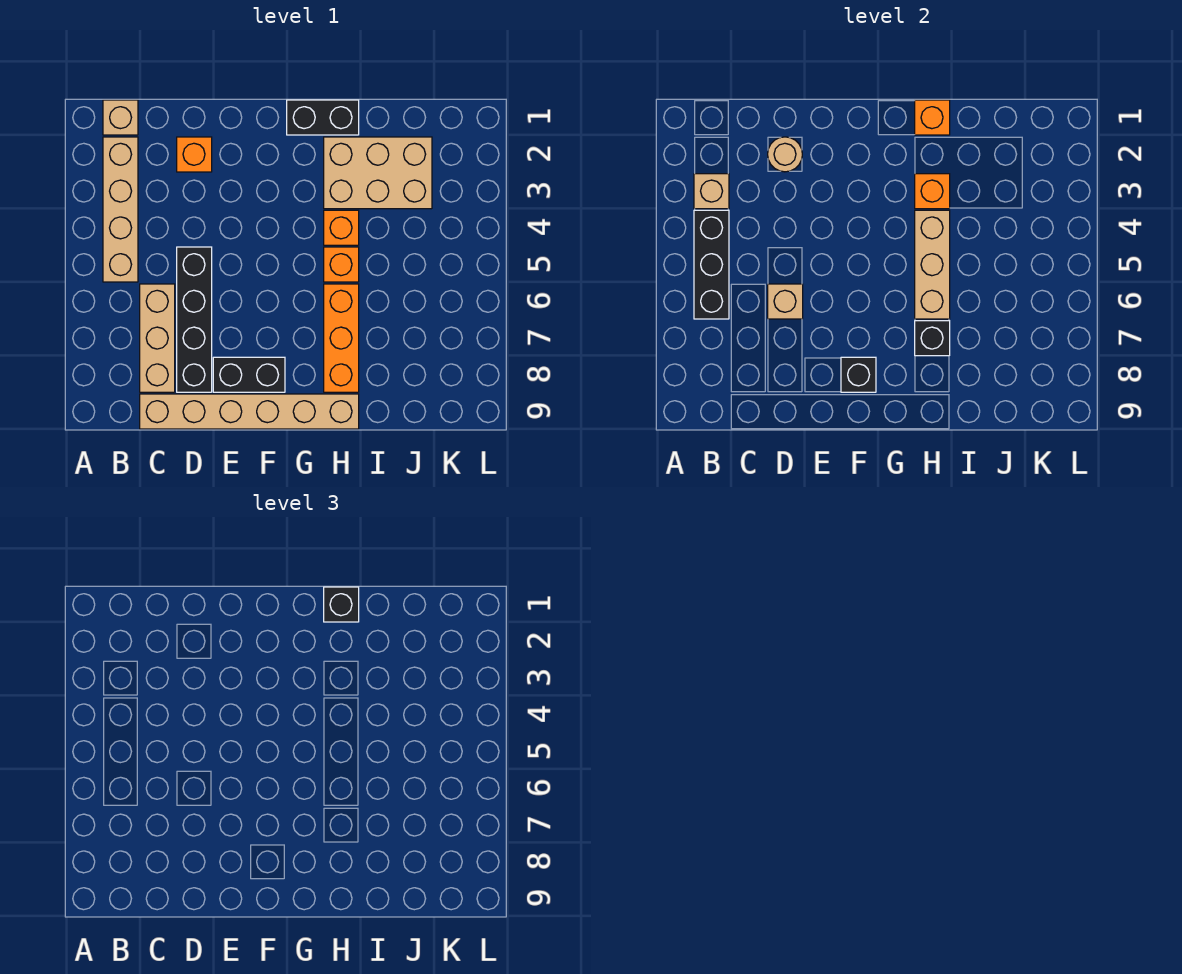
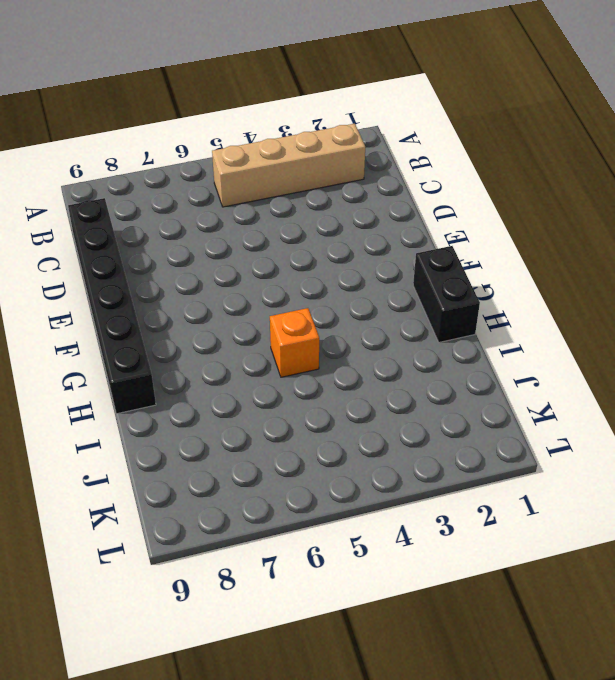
black 1x6 brick [68,198,156,414] -> tan 1x6 brick [140,394,359,429]
none -> tan 1x1 brick [103,100,138,135]
none -> tan 1x3 brick [140,284,175,392]
none -> orange 1x1 brick [177,137,212,172]

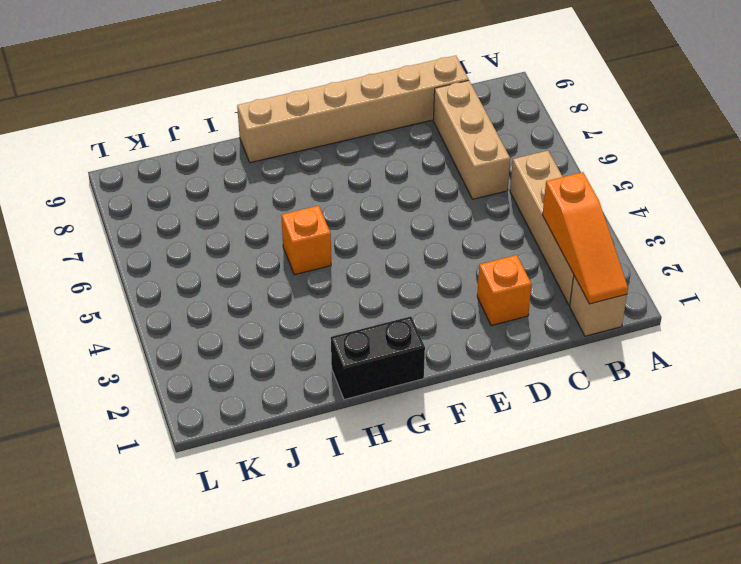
orange 1x3 slope [543,172,628,304] -> tan 1x1 brick [694,174,729,209]
none -> black 1x4 brick [177,247,212,392]
none -> black 1x2 brick [213,357,285,392]
none -> tan 2x3 brick [324,137,432,209]

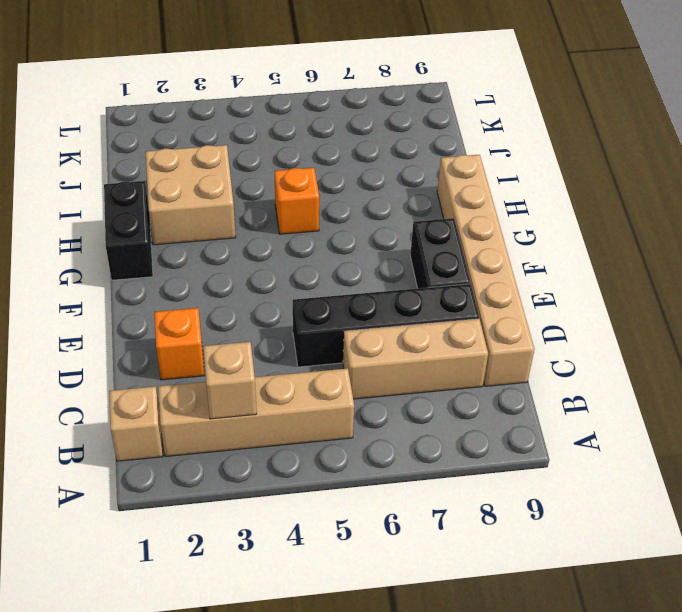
tan 2x2 brick [145,145,236,245] -> tan 2x3 brick [324,137,432,209]
none -> orange 1x1 brick [324,210,359,245]
none -> orange 1x3 brick [324,284,359,392]
none -> black 1x3 brick [694,210,729,319]

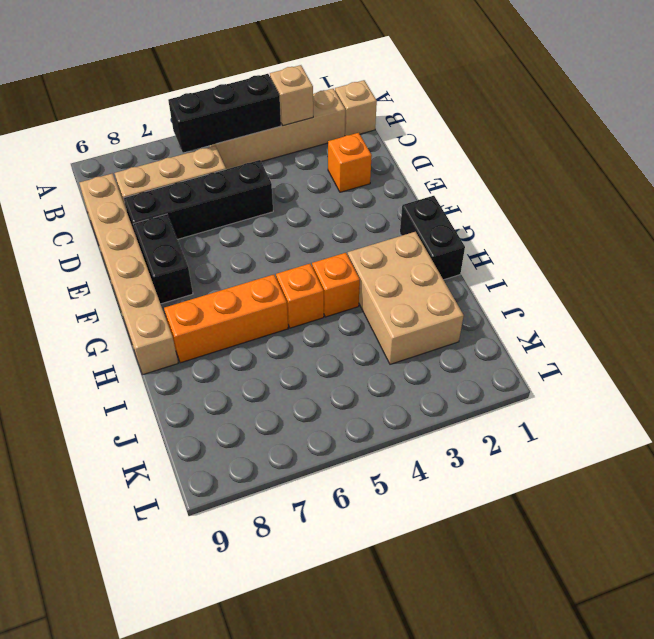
none -> tan 1x1 round brick [768,137,802,172]
none -> tan 1x1 brick [768,284,803,319]
none -> black 1x1 brick [841,357,876,392]

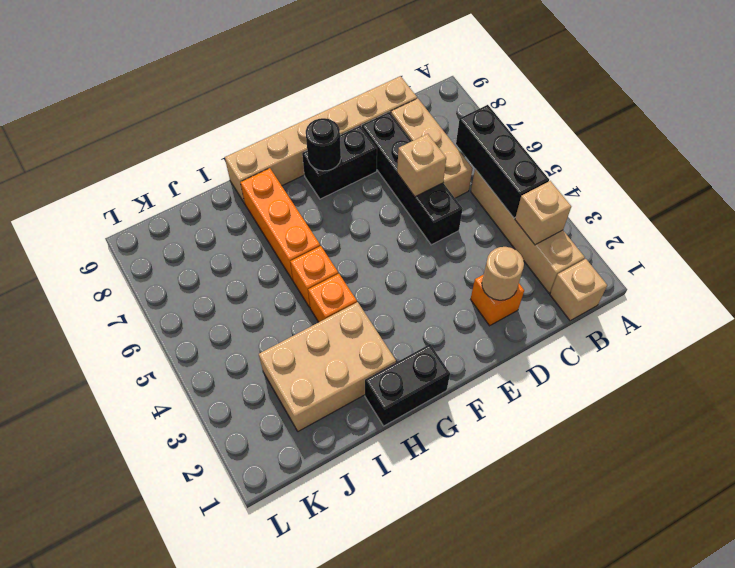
black 1x1 round brick [306,118,341,171] -> black 1x1 brick [841,357,876,392]
none -> orange 1x1 brick [915,100,950,135]
none -> orange 1x1 brick [915,174,950,209]
none -> tan 1x3 brick [915,210,950,319]

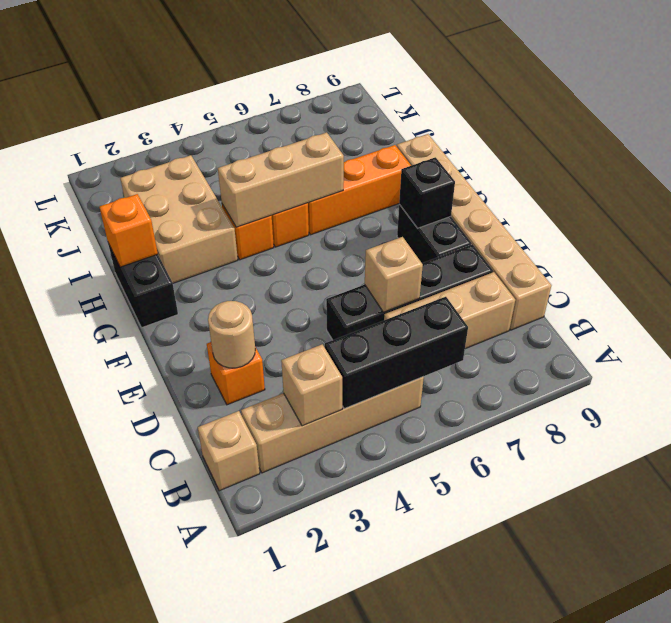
none -> orange 1x1 brick [915,174,950,209]
none -> black 1x1 brick [915,321,950,356]
none -> black 1x1 brick [324,587,359,622]

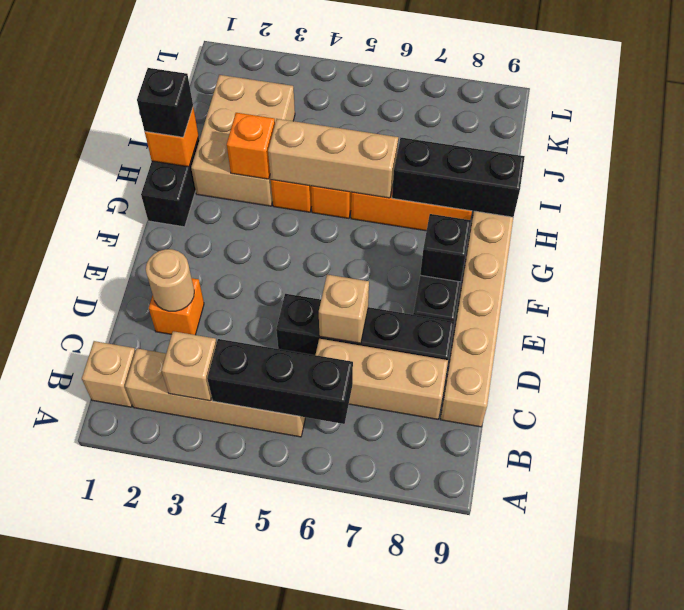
black 1x3 brick [392,138,525,217] -> black 1x1 brick [915,321,950,356]

